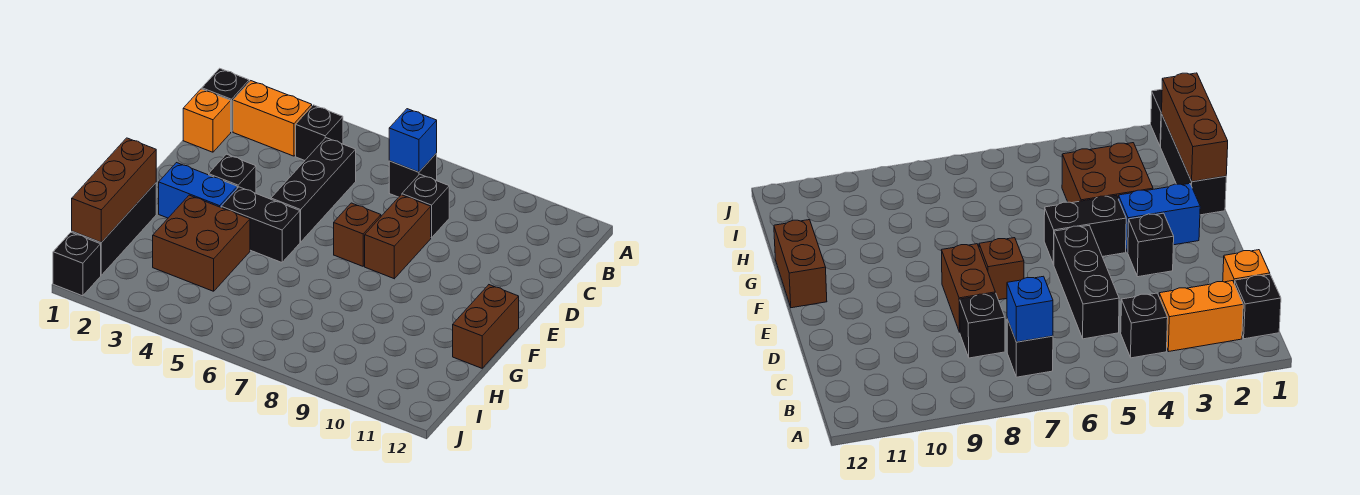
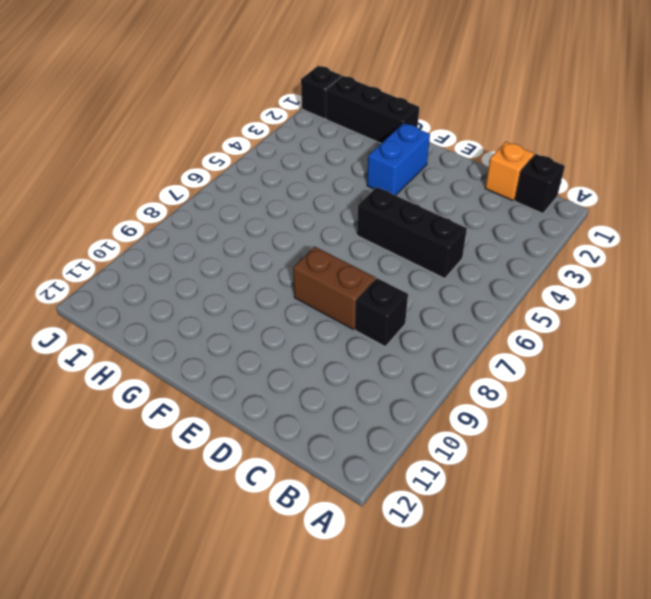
none -> orange 1x2 brick [233,81,312,156]
none -> black 1x1 brick [296,105,343,160]
none -> black 1x1 brick [389,153,437,197]

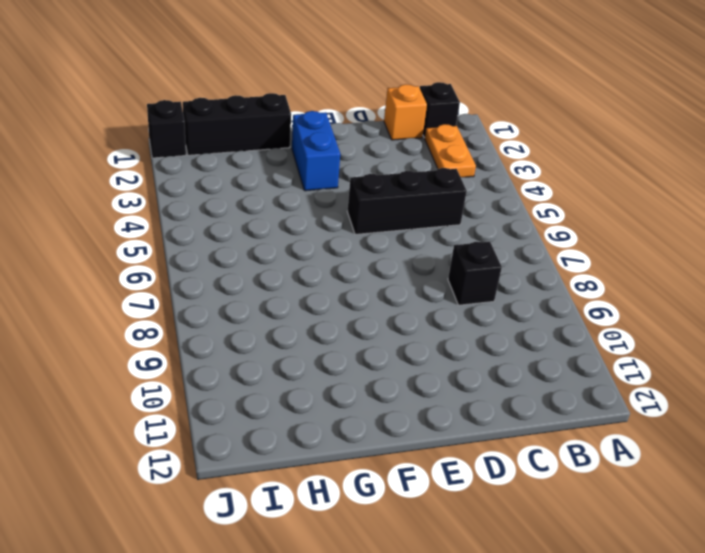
orange 1x2 plate [424,124,476,177] -> orange 1x2 brick [233,81,312,156]
none -> black 1x1 brick [296,105,343,160]
none -> black 1x1 brick [389,153,437,197]
none -> brown 1x2 brick [365,195,431,279]

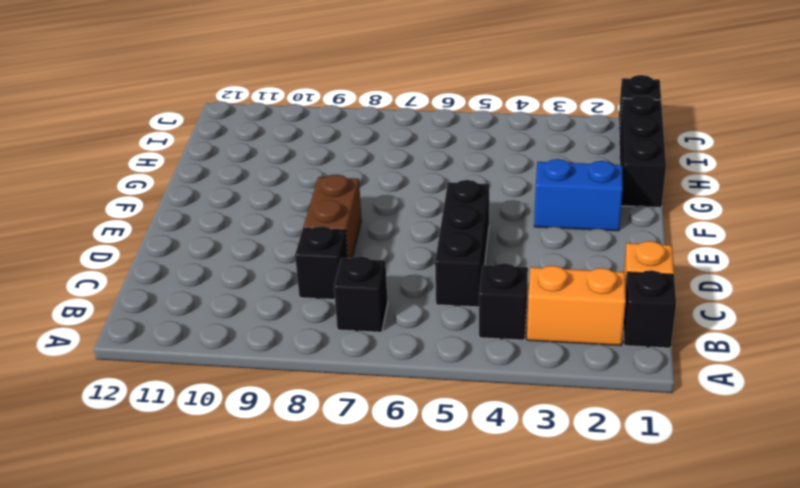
none -> black 1x1 brick [209,154,256,193]
none -> brown 1x1 brick [334,203,381,266]
none -> black 1x2 brick [221,187,300,262]

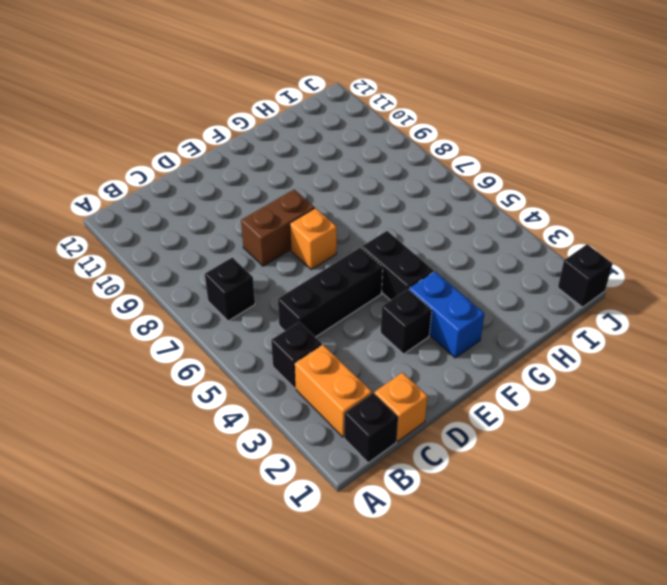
orange 1x1 brick [290,208,337,269] -> brown 1x1 brick [334,203,381,266]
none -> black 1x1 brick [402,174,449,238]
none -> brown 1x2 brick [453,285,519,368]
none -> black 1x3 brick [72,183,156,275]

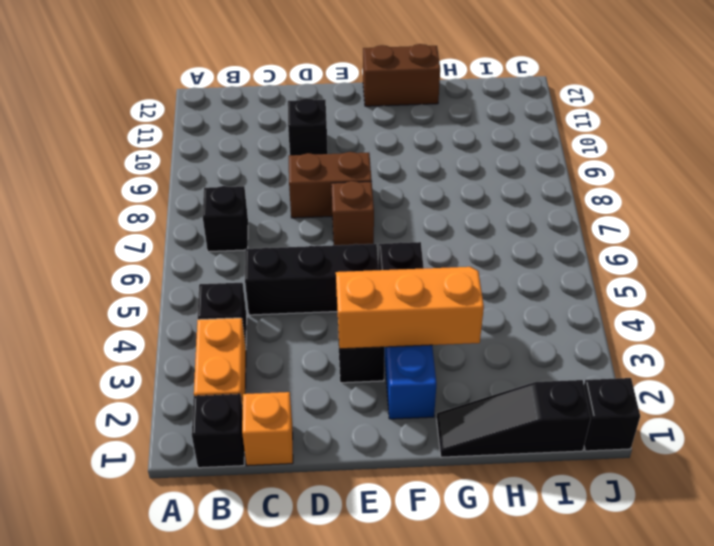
black 1x1 brick [288,98,328,155] -> black 1x1 brick moved to [402,174,449,238]
orange 2x3 slope [336,267,484,349] -> none
black 1x3 slope [437,380,591,457] -> black 1x3 brick [72,183,156,275]
none -> brown 2x2 brick [153,195,250,291]
none -> blue 1x1 brick [389,109,437,172]
none -> brown 1x3 brick [72,138,156,242]

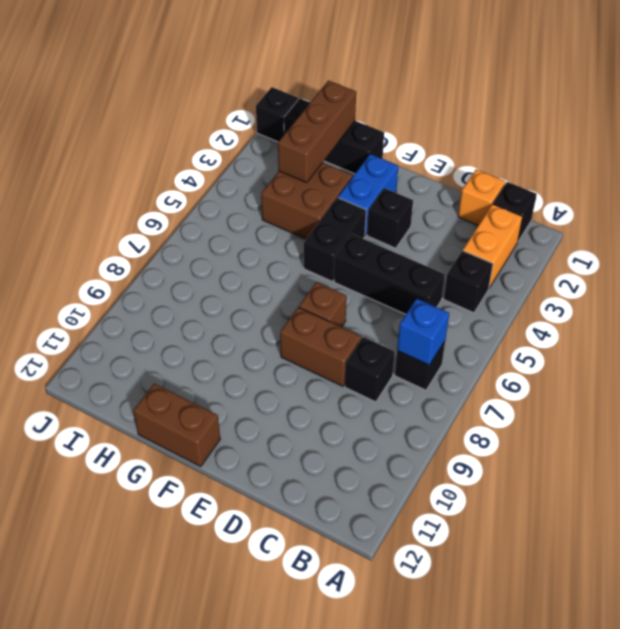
brown 1x3 brick [278,81,356,183] -> brown 1x3 brick turned to [72,138,156,242]

